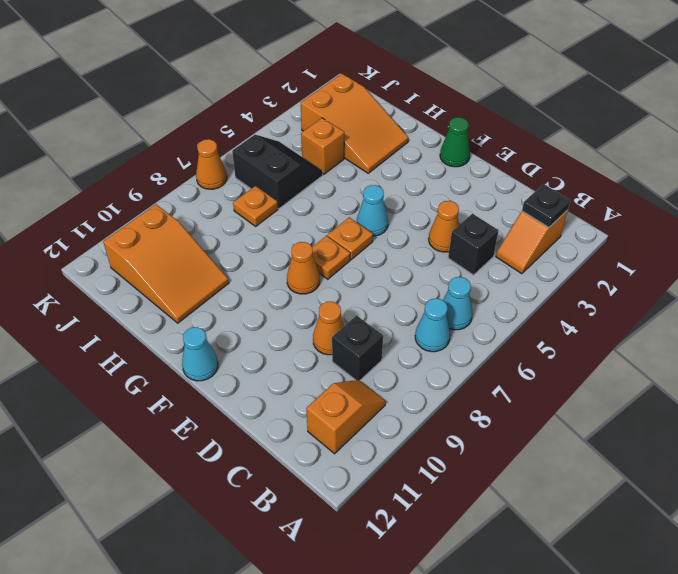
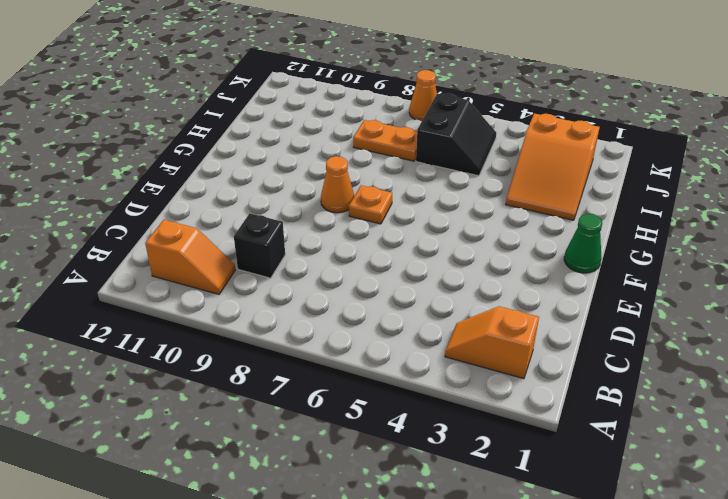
orange 1x2 plate [353,120,417,161] -> orange 1x1 plate [233,186,278,226]
none -> cyan 1x1 cone [443,277,473,330]
none -> cyan 1x1 cone [415,298,450,352]
none -> black 1x1 brick [448,214,499,275]

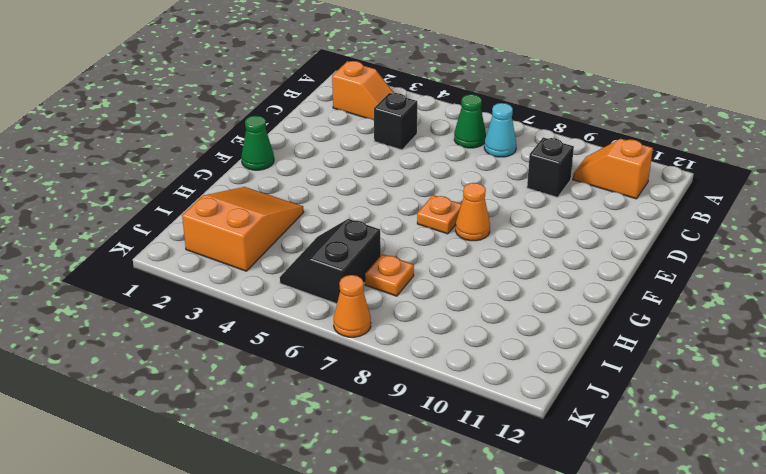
green 1x1 cone [454,94,486,148] -> cyan 1x1 cone [443,277,473,330]
none -> orange 1x1 cone [429,201,459,252]
none -> orange 1x1 cone [313,302,344,355]
none -> cyan 1x1 cone [357,185,388,236]

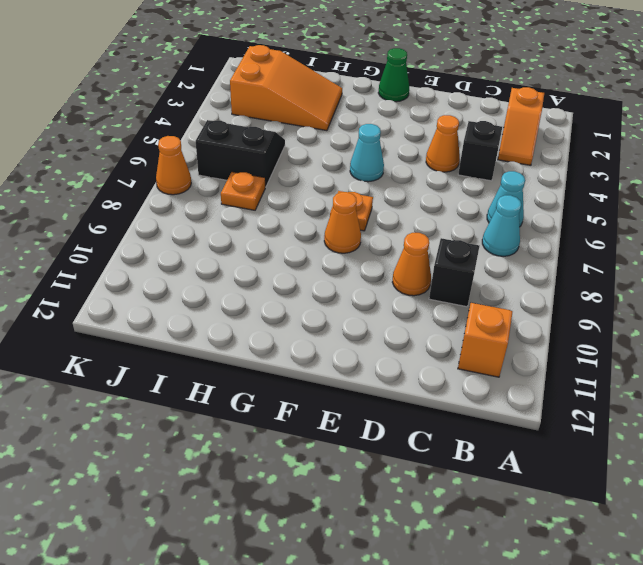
none -> orange 1x1 plate [327,217,373,260]
none -> cyan 1x1 cone [182,327,218,381]
none -> orange 2x3 slope [103,204,229,323]

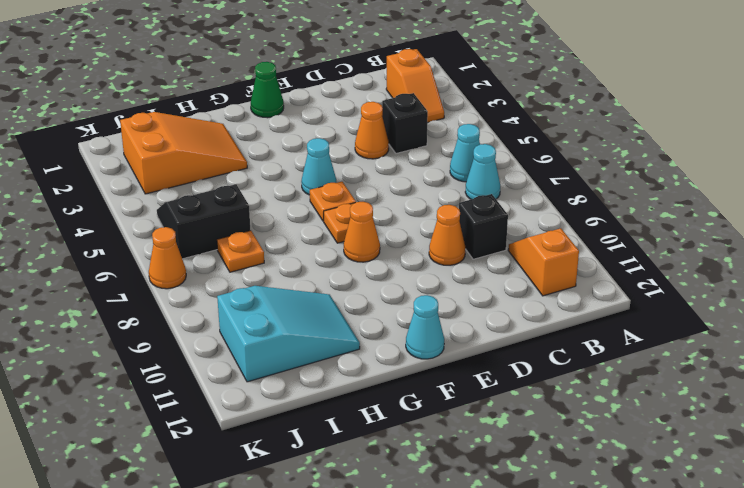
cyan 2x3 slope [217,286,360,382] -> orange 2x3 slope [103,204,229,323]
none -> orange 1x1 brick [301,118,344,174]
none -> black 1x1 plate [522,184,570,227]

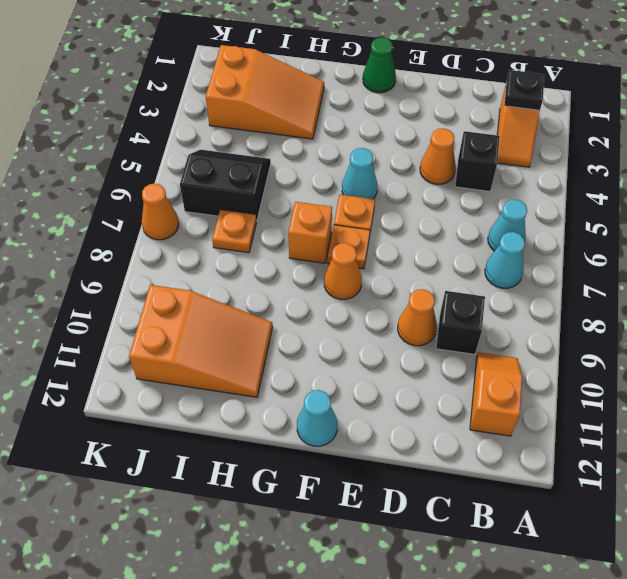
orange 1x1 brick [288,202,332,263] -> orange 1x1 brick moved to [301,118,344,174]

